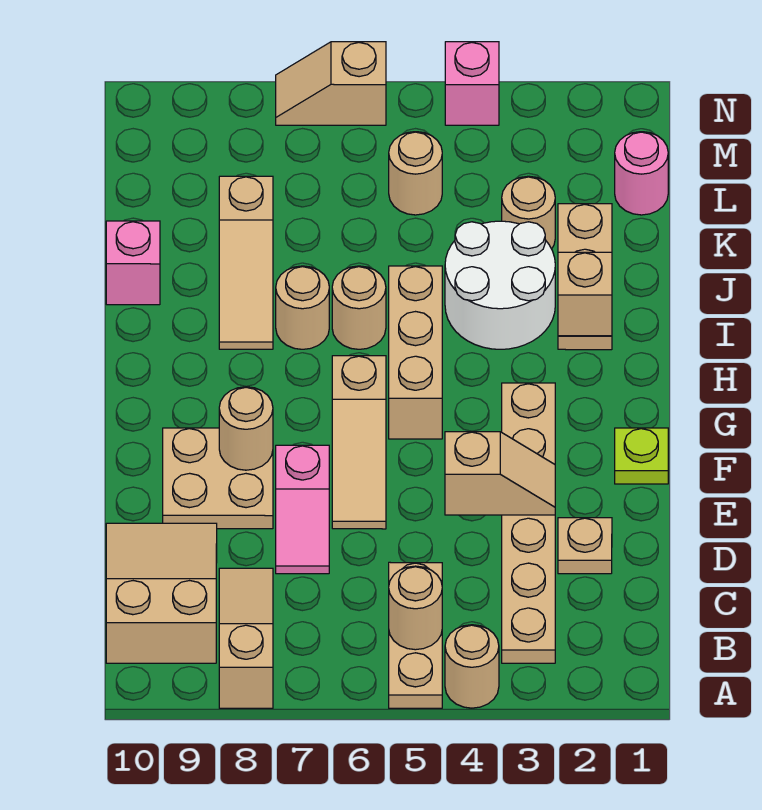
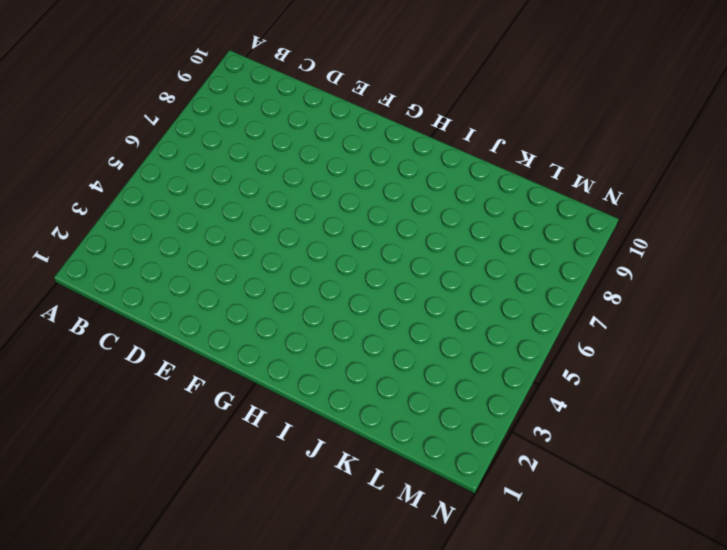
none -> tan 1x1 round brick [445,625,499,708]
none -> tan 1x3 plate [389,562,442,708]
none -> tan 1x3 slope [219,568,273,708]

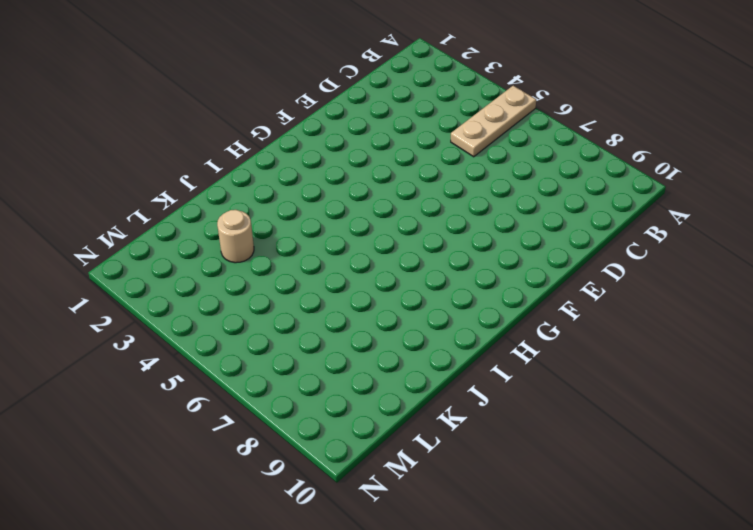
none -> tan 1x1 round brick [445,625,499,708]
none -> tan 1x3 slope [219,568,273,708]
none -> tan 1x6 plate [502,383,555,663]

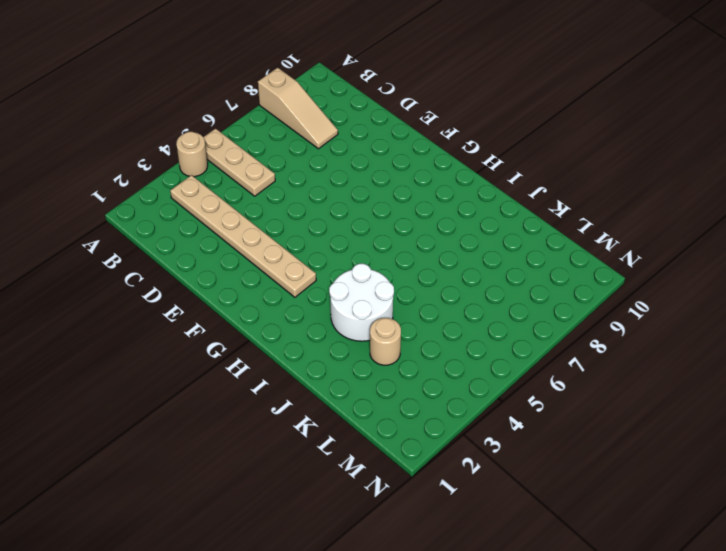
none -> tan 2x3 slope [106,523,217,663]
none -> tan 1x1 plate [558,518,612,574]
none -> pink 1x2 slope [276,445,329,574]

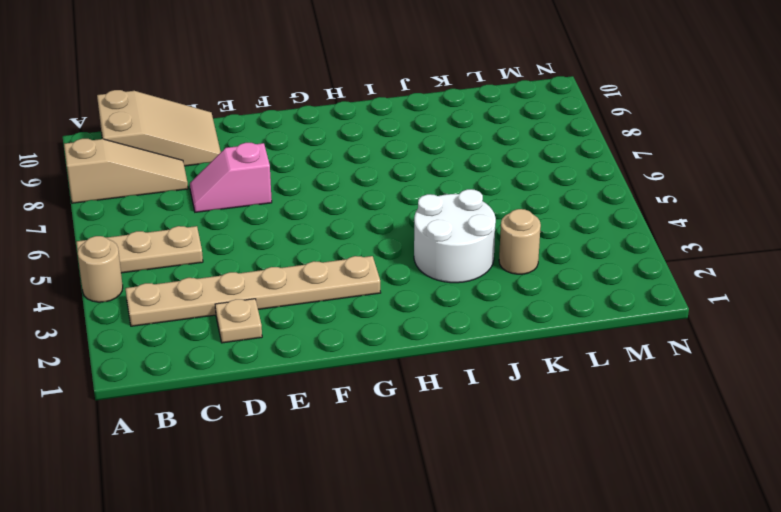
none -> tan 1x3 slope [332,356,386,529]
none -> tan 2x2 plate [163,428,273,529]
none -> lime 1x1 plate [615,428,668,484]

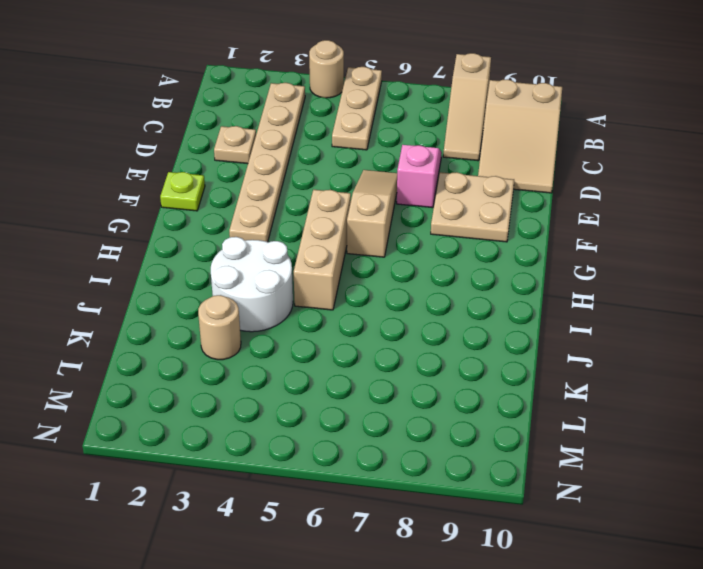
none -> tan 1x3 plate [558,204,612,350]
none -> tan 1x1 round brick [332,266,386,349]
none -> tan 1x1 round brick [276,266,329,349]

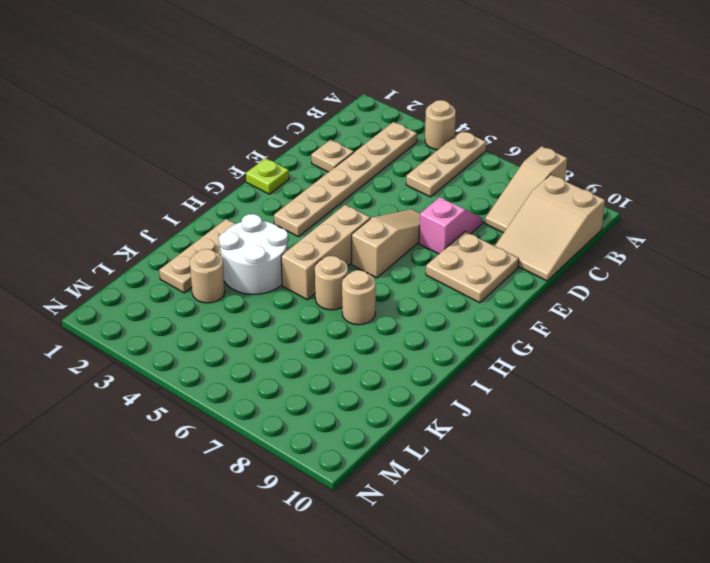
none -> tan 1x3 slope [219,176,273,349]
none -> pink 1x1 brick [106,221,160,305]
none -> pink 1x1 round brick [615,132,668,215]

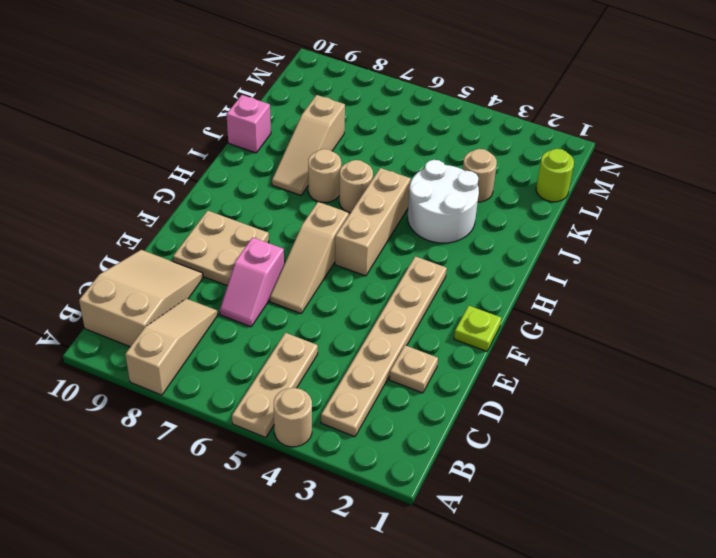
lime 1x1 round brick [536,149,574,202] -> pink 1x1 round brick [615,132,668,215]
none -> tan 1x3 plate [558,204,612,350]
none -> tan 1x1 round brick [389,132,442,215]
none -> pink 1x1 brick [445,42,499,125]

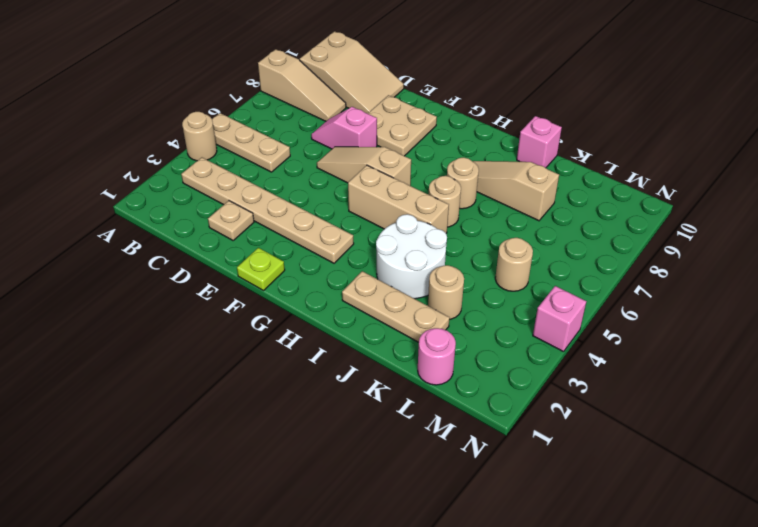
none -> tan 1x2 slope [276,42,386,125]
none -> tan 1x1 round brick [389,566,442,650]
none -> tan 1x2 slope [445,432,555,515]

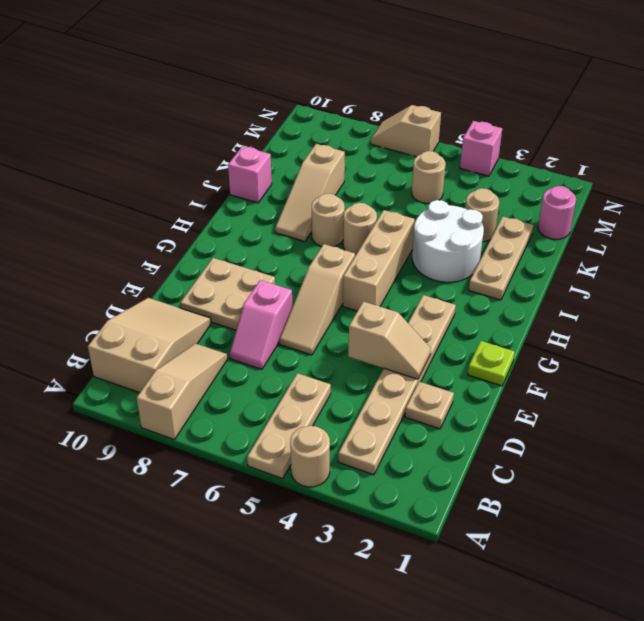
none -> tan 1x1 round brick [389,566,442,650]
none -> tan 1x1 round brick [219,387,273,470]
none -> tan 1x1 brick [558,252,612,336]

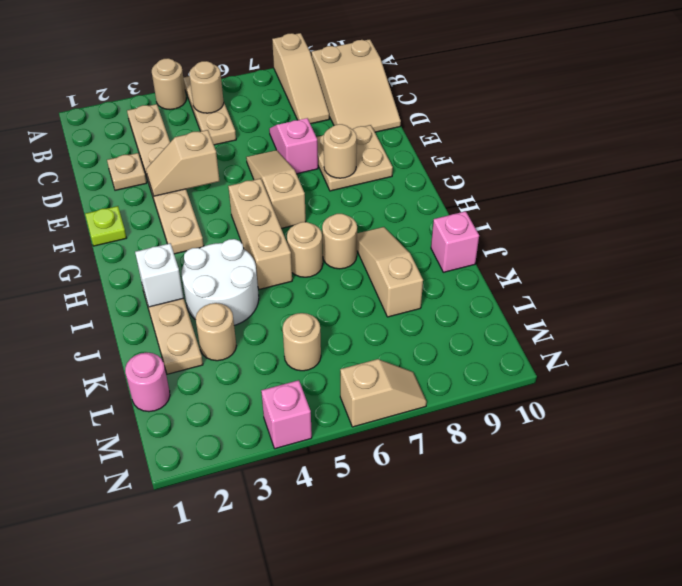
white 1x1 brick [135,243,184,307] -> tan 1x1 brick [558,252,612,336]

